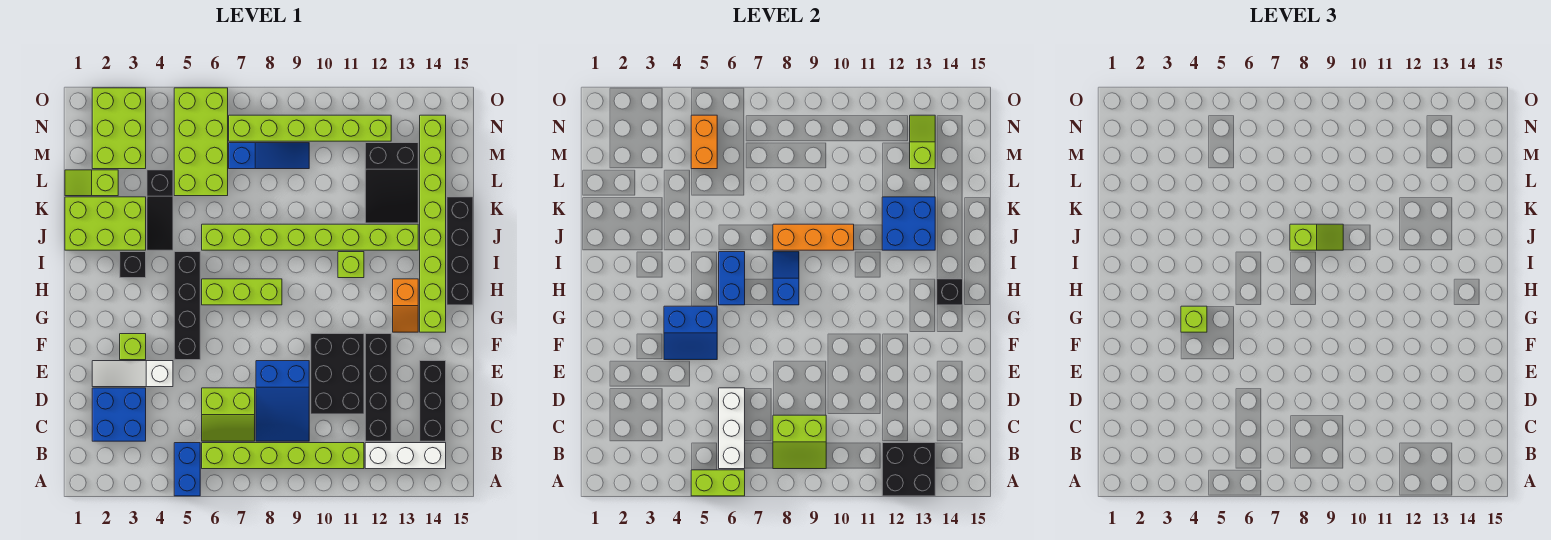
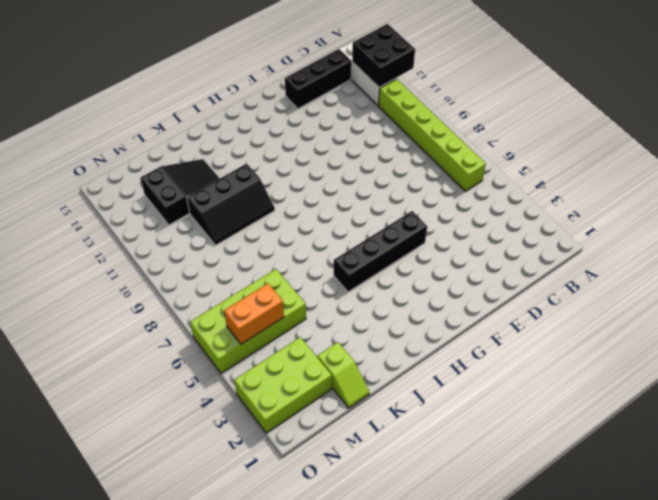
black 2x3 slope [187,164,275,245] -> lime 1x8 brick [202,224,418,250]
none -> blue 1x2 brick [174,443,200,496]
none -> blue 2x2 brick [92,388,146,441]
none -> lime 2x2 slope [202,388,255,441]
none -> blue 2x3 slope [256,361,309,441]

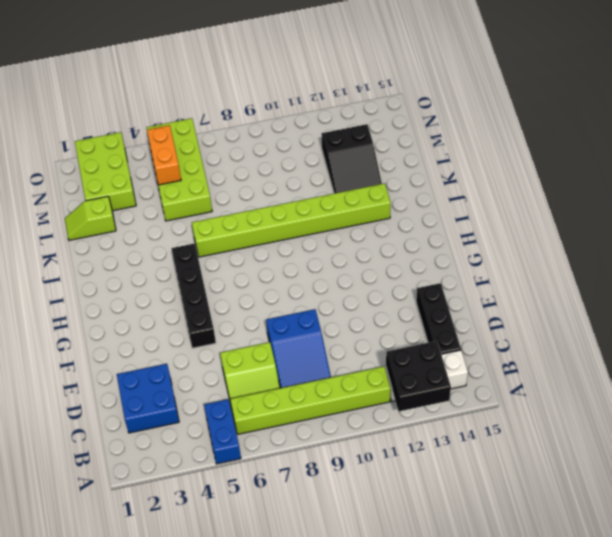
none -> black 1x4 brick [365,334,391,441]
none -> black 2x3 brick [311,334,364,414]
none -> white 1x3 slope [92,361,173,387]
none -> lime 1x1 brick [120,334,146,360]

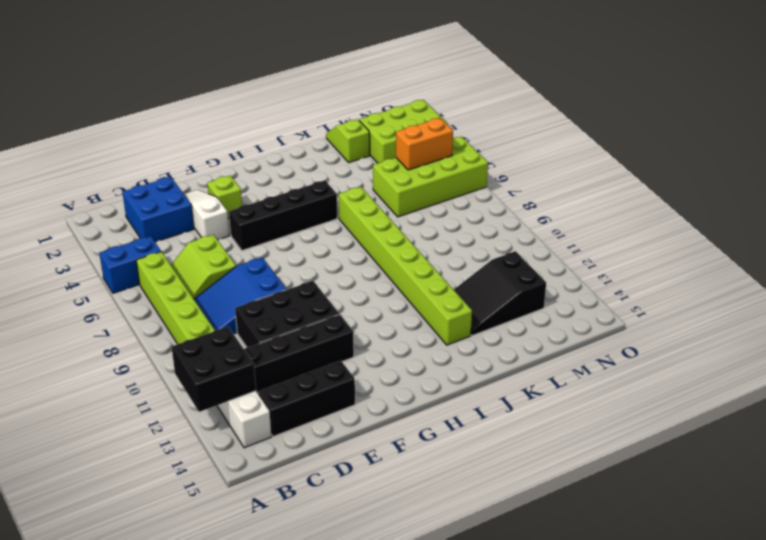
none -> orange 1x2 slope [393,279,418,332]
none -> lime 1x8 brick [420,115,446,332]
none -> lime 1x3 brick [202,279,282,305]
none -> black 1x4 brick [447,197,473,305]

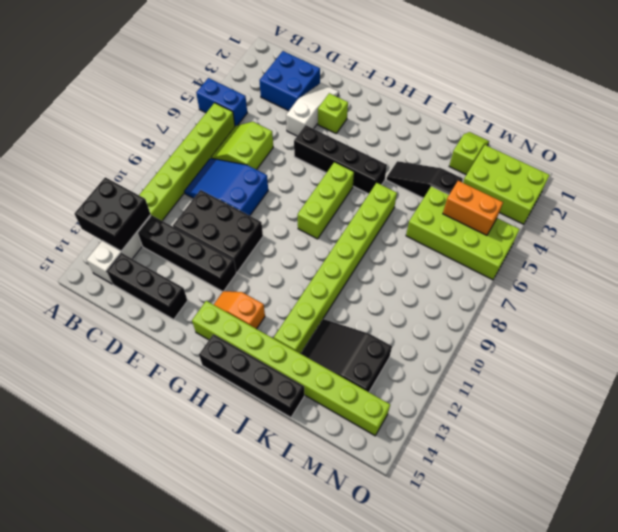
none -> black 1x1 brick [120,252,146,278]
none -> lime 1x1 brick [338,252,364,278]
none -> lime 2x3 brick [65,197,146,250]
none -> blue 1x3 slope [229,143,309,169]

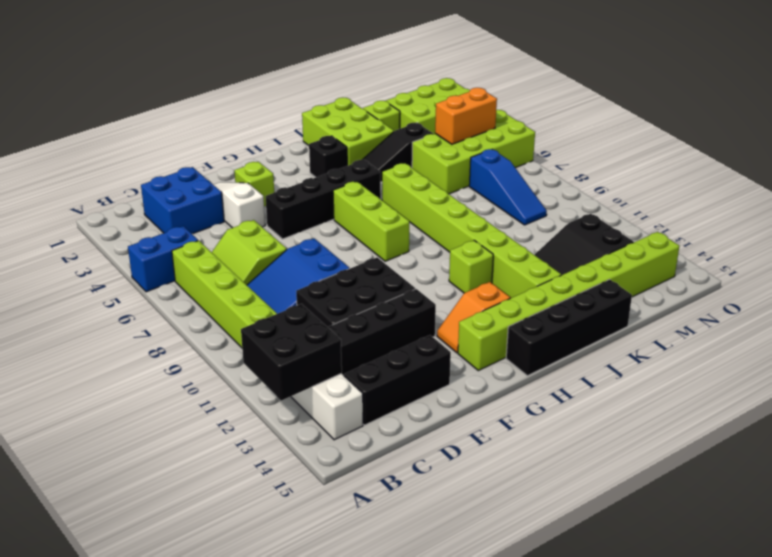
none -> lime 1x6 brick [229,115,391,141]
none -> lime 1x2 brick [691,470,745,496]
none -> white 1x3 brick [719,388,745,469]
none -> lime 2x2 slope [773,415,826,469]

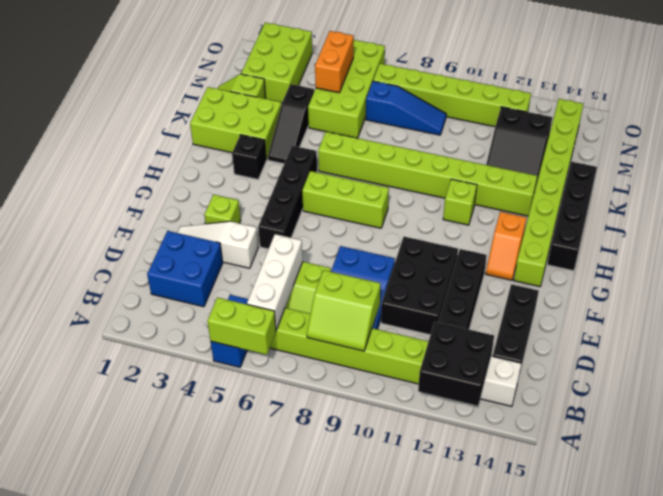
none -> blue 2x2 slope [664,306,717,360]
none -> blue 1x2 brick [719,252,745,305]
none -> blue 1x2 slope [773,252,799,305]
none -> black 1x1 brick [937,279,963,305]

